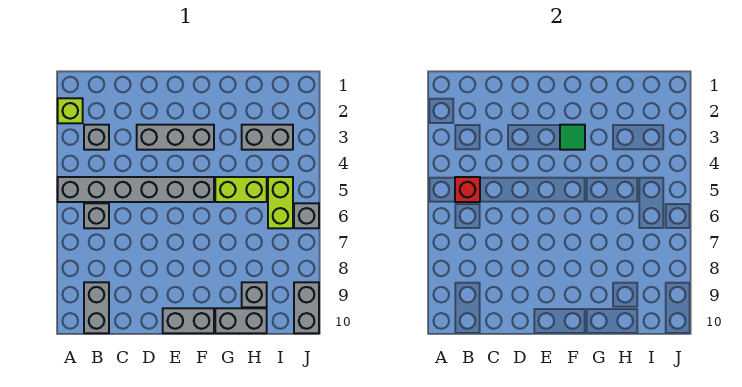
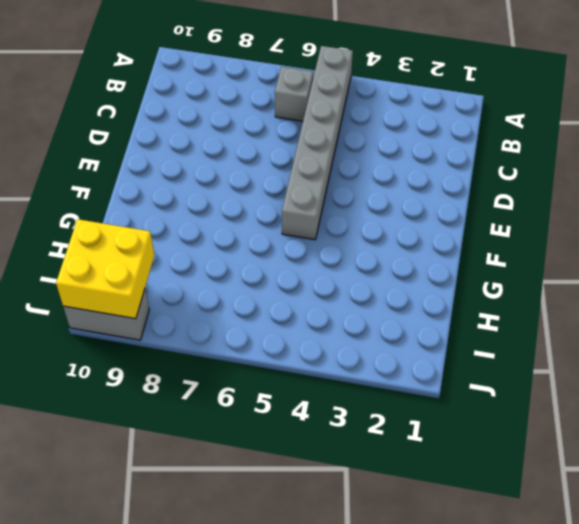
yellow 2x2 brick [56,219,154,319] -> none
none -> lime 1x1 brick [58,98,83,123]
none -> grey 1x1 brick [84,125,109,150]
none -> grey 1x2 brick [84,282,109,333]

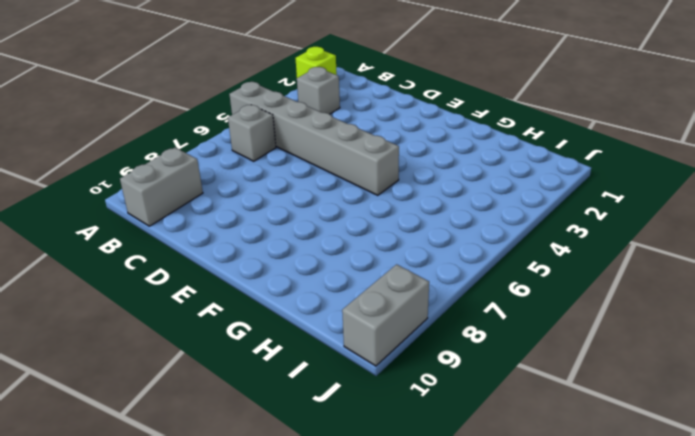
none -> grey 1x3 brick [137,125,214,150]
none -> grey 1x2 brick [163,308,214,333]
none -> lime 1x2 brick [215,177,267,202]

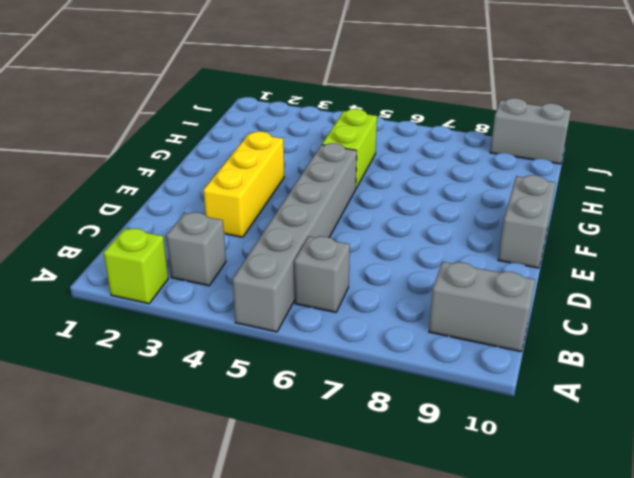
yellow 1x3 brick [204,132,284,237] -> grey 1x3 brick [137,125,214,150]
none -> grey 1x2 brick [215,308,267,333]
none -> grey 1x2 brick [242,125,293,150]
none -> grey 1x1 brick [242,282,267,307]

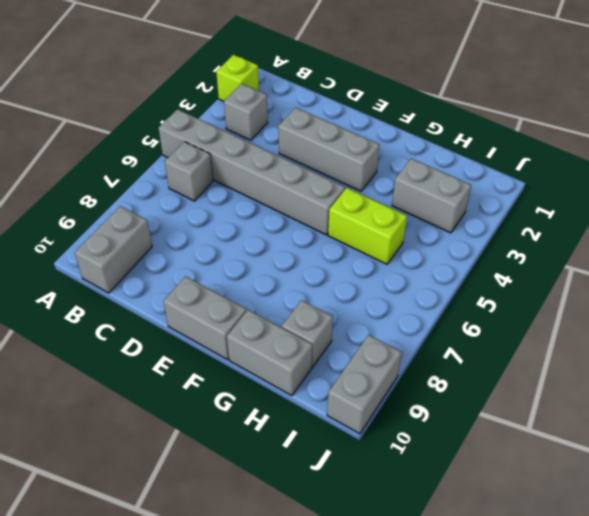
none -> lime 1x2 brick [268,177,293,228]
none -> grey 1x1 brick [294,203,319,228]
none -> red 1x1 brick [455,177,480,202]

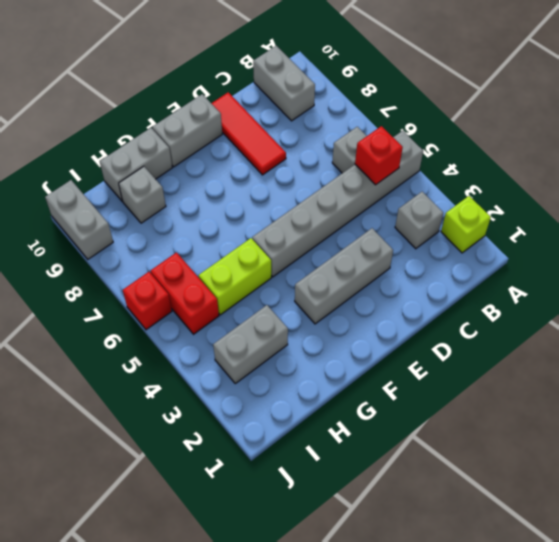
red 1x3 tile [211,92,286,175] -> none
red 1x2 brick [151,252,219,334] -> lime 1x2 brick [268,177,293,228]
red 1x1 brick [123,272,172,330] -> grey 1x1 brick [294,203,319,228]
none -> green 1x1 tile [560,125,585,150]

